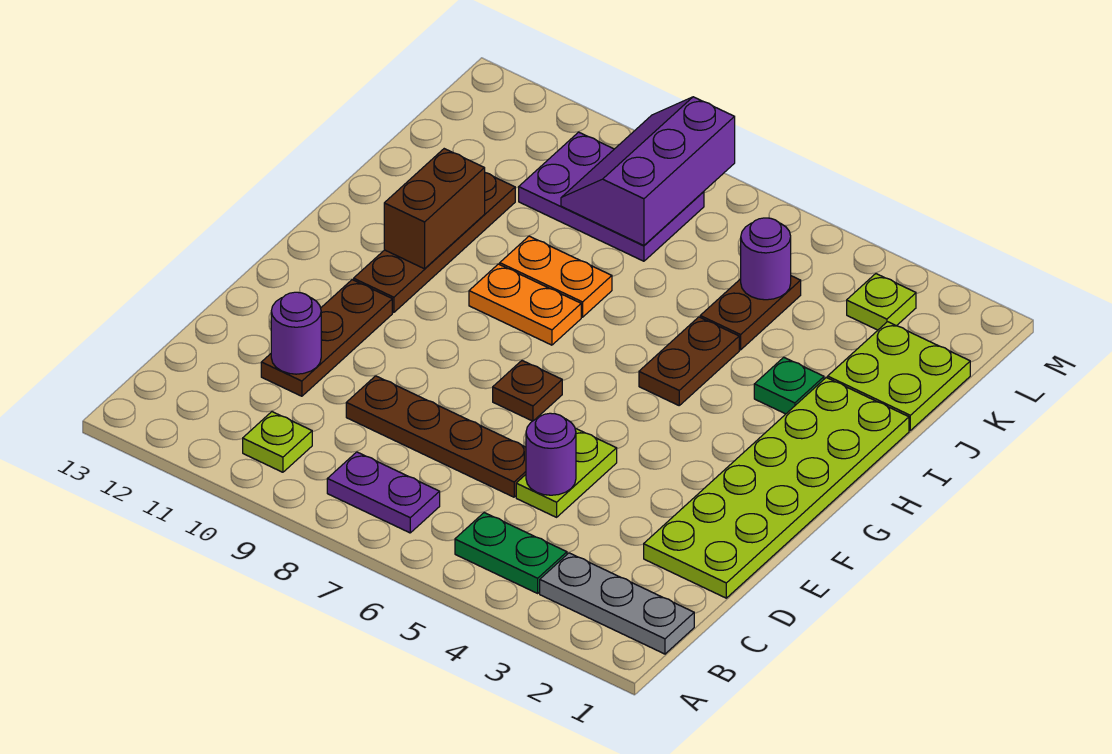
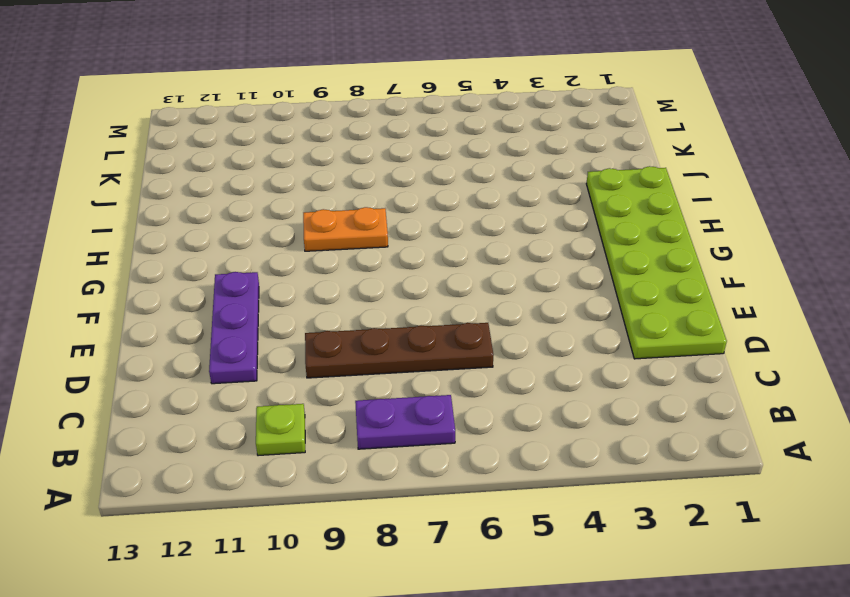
purple 1x3 plate [209,272,259,384] -> brown 1x3 plate [261,280,392,396]
none -> grey 1x3 plate [540,553,694,654]
none -> green 1x2 plate [455,513,567,593]
none -> lime 1x2 plate [516,429,617,517]

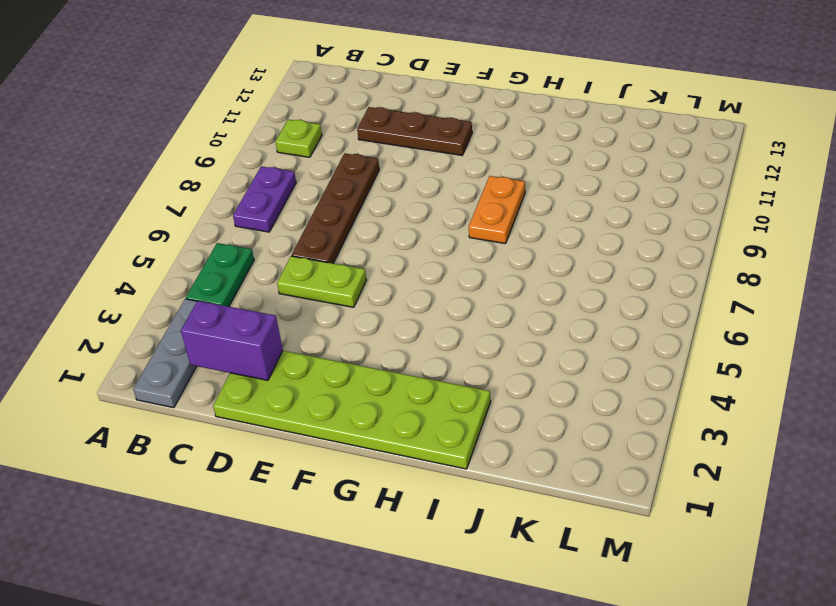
purple 1x2 brick [181,301,283,380] -> none
none -> brown 1x1 plate [493,361,562,421]
none -> brown 1x4 plate [354,173,515,312]
none -> brown 1x2 plate [639,317,739,405]

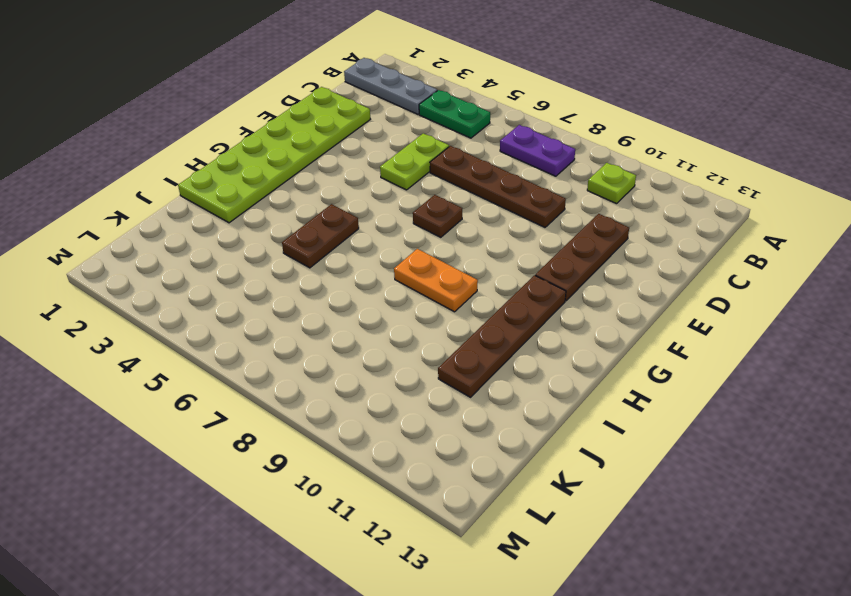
none -> green 1x1 plate [754,357,824,414]
none -> orange 1x2 plate [500,236,612,317]
none -> lime 2x2 plate [828,322,970,430]

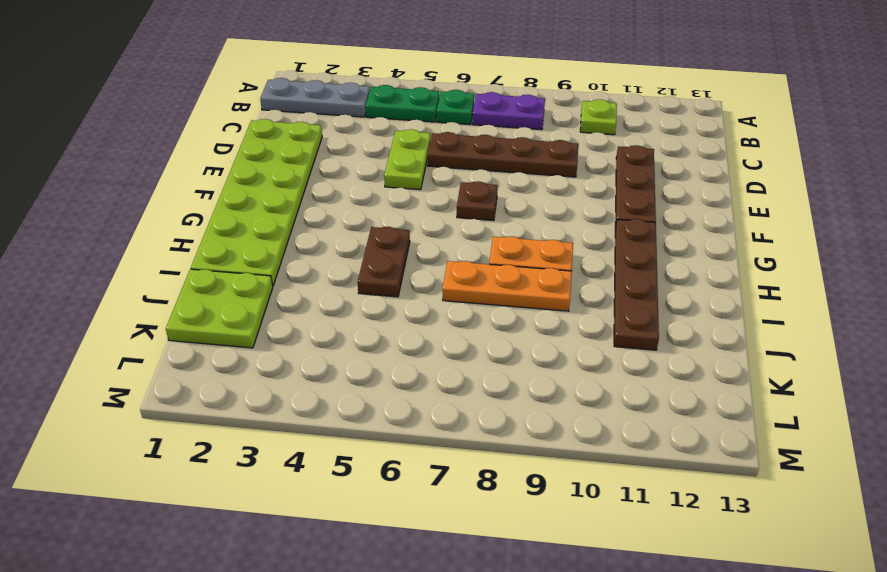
green 1x1 plate [437,90,474,125] -> green 1x1 plate moved to [754,357,824,414]
orange 1x3 plate [443,261,572,311] -> orange 1x2 plate [500,236,612,317]
none -> brown 1x2 plate [700,276,801,350]
none -> purple 2x3 plate [519,132,704,261]
none -> lime 1x1 plate [847,274,916,330]

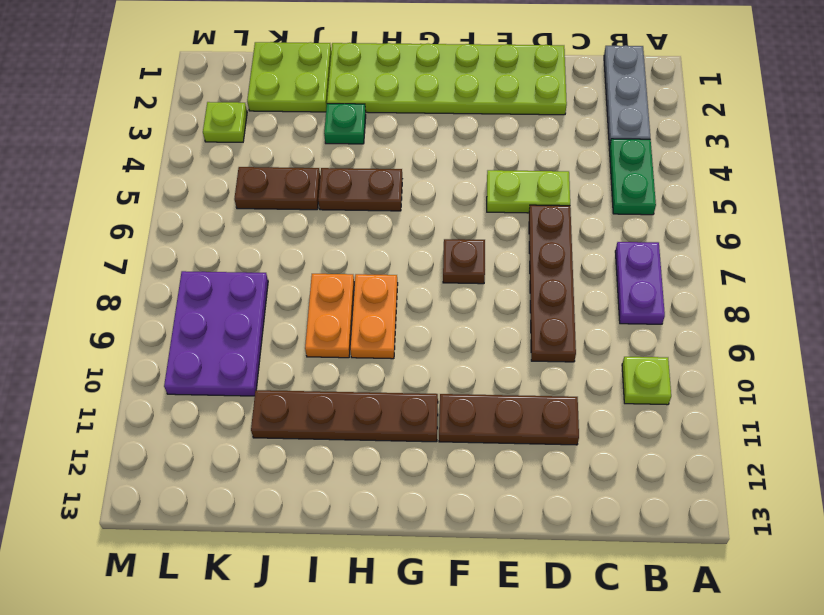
none -> purple 1x1 round brick [526,413,576,495]
none -> purple 1x1 round brick [271,292,321,374]
none -> brown 1x2 brick [384,149,485,269]

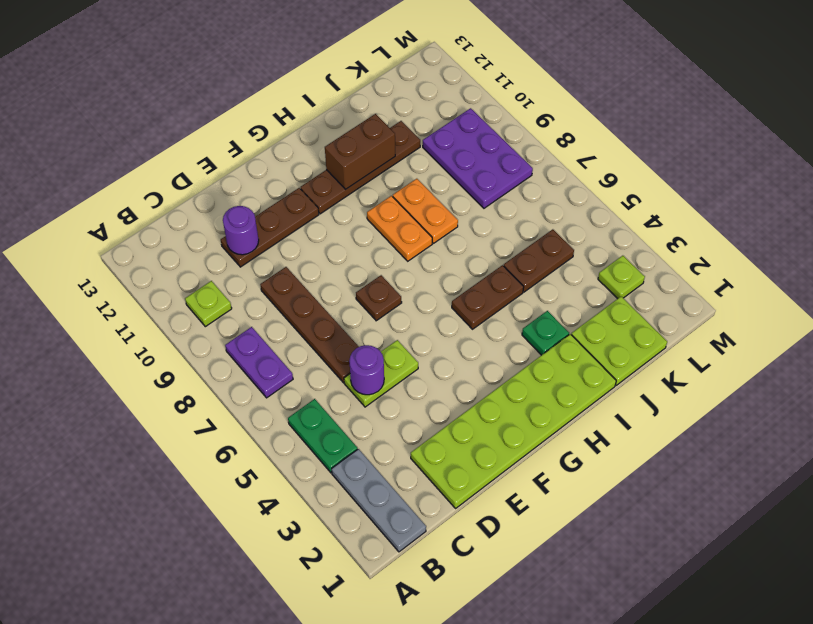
none -> purple 1x1 round brick [741,218,791,300]
none -> purple 2x3 slope [561,97,735,245]

